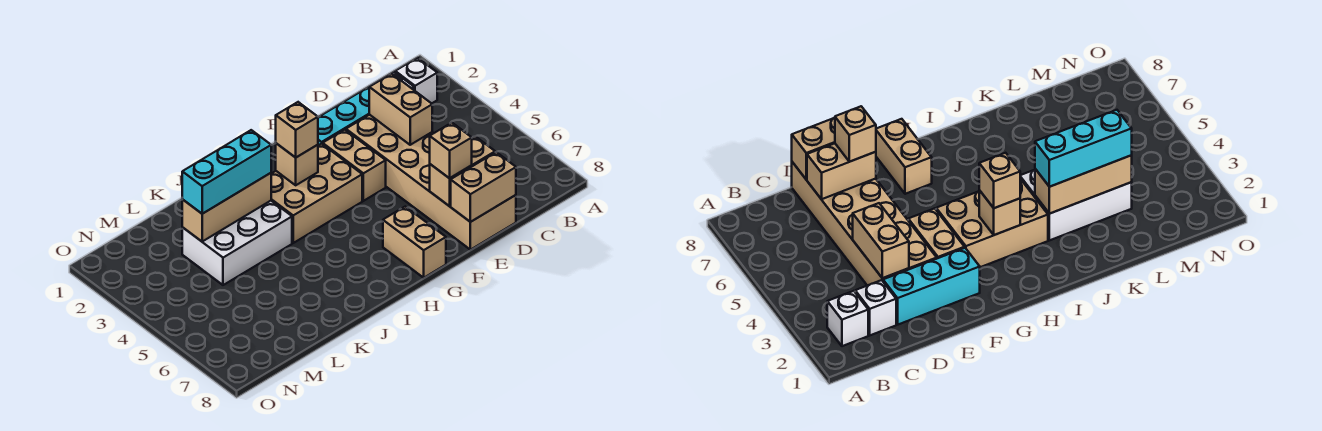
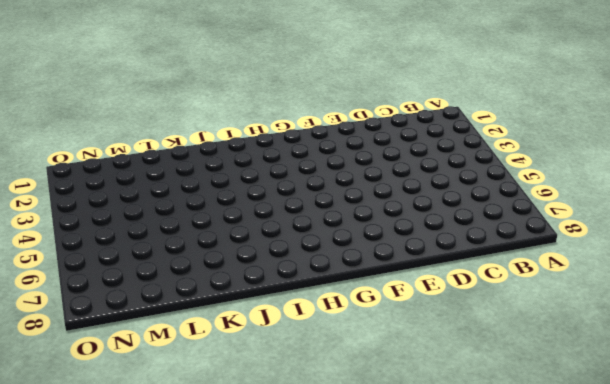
none -> white 1x1 brick [395,58,437,103]
none -> white 1x1 brick [855,280,896,335]
none -> cyan 1x3 brick [318,87,369,145]

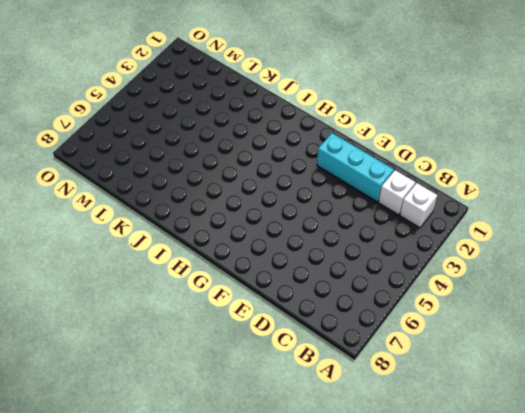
none -> tan 2x6 brick [346,115,516,250]
none -> tan 1x2 brick [323,130,386,201]
none -> tan 2x3 brick [271,144,362,243]

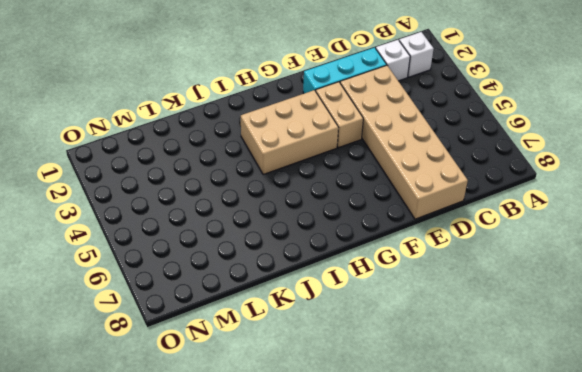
none -> tan 1x2 brick [383,207,446,278]
none -> white 2x3 brick [182,201,292,285]
none -> tan 1x2 brick [369,74,432,145]

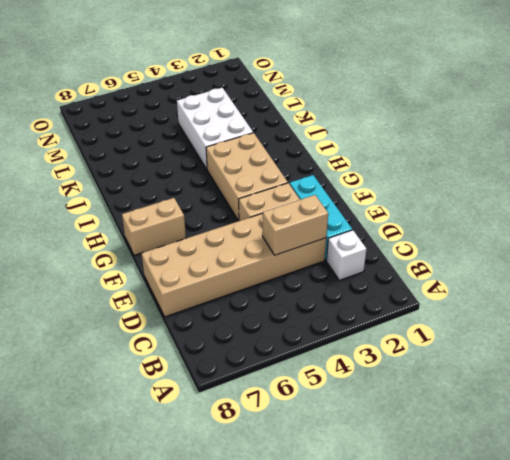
none -> white 1x1 brick [395,58,437,103]
none -> tan 1x2 brick [430,136,495,206]
none -> tan 1x2 brick [451,152,516,222]

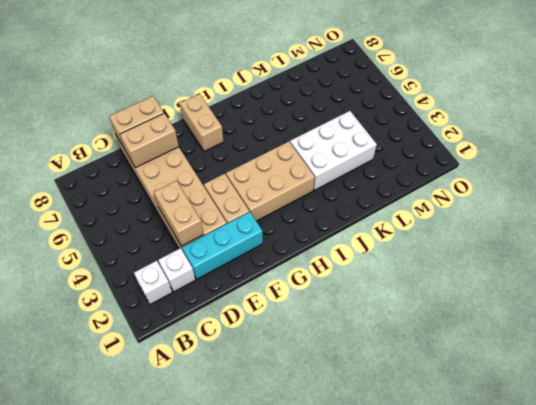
none -> tan 1x1 brick [276,143,318,185]
none -> tan 1x3 brick [182,173,271,241]
none -> tan 1x1 brick [430,123,472,178]

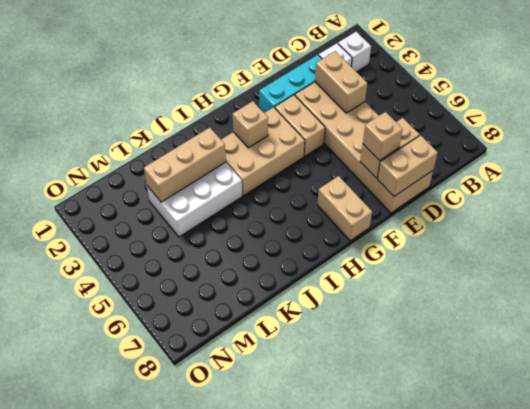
none -> tan 1x1 brick [276,102,318,158]
none -> cyan 1x3 brick [182,130,271,214]

